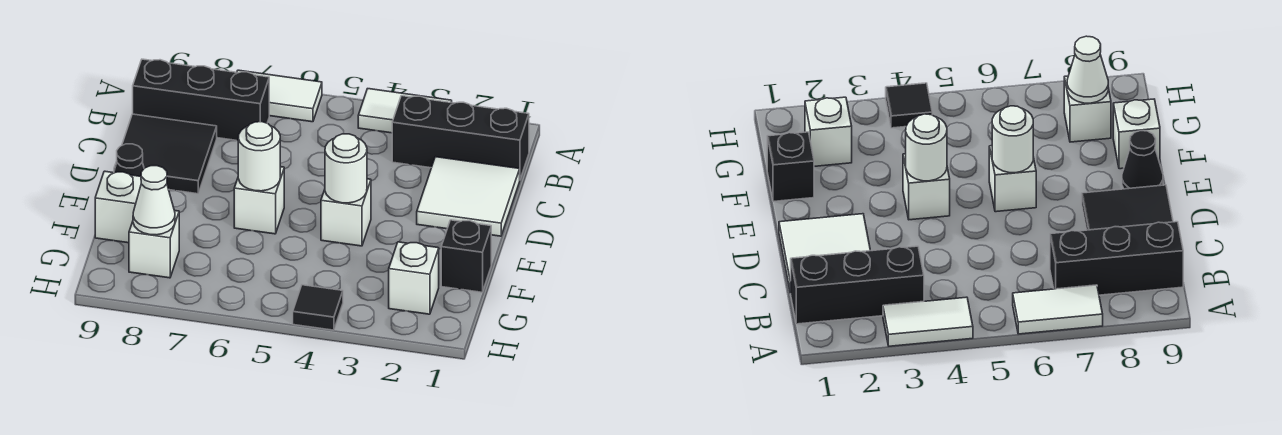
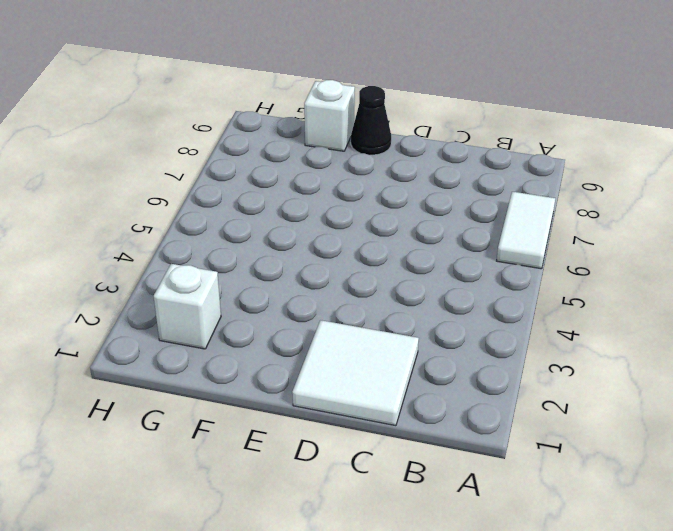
none -> white 1x2 tile [358,89,452,133]
none -> black 1x3 brick [392,96,529,179]
none -> black 1x3 brick [133,59,269,140]

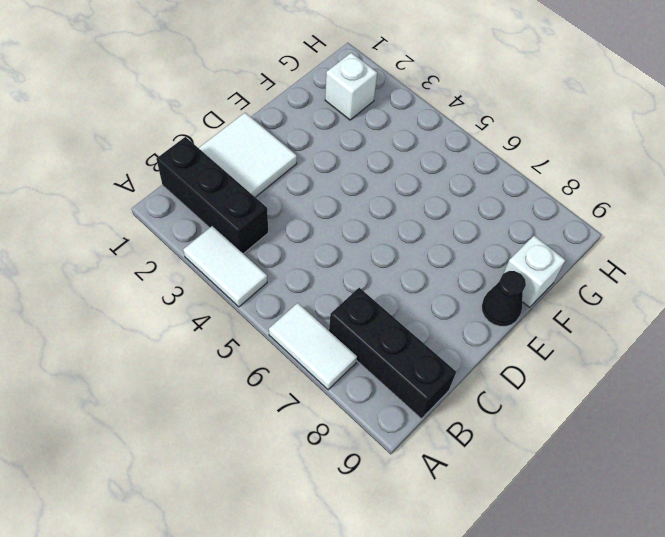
none -> black 2x2 tile [114,114,217,194]
none -> white 1x1 brick [321,179,371,246]
none -> white 1x1 brick [234,167,284,234]

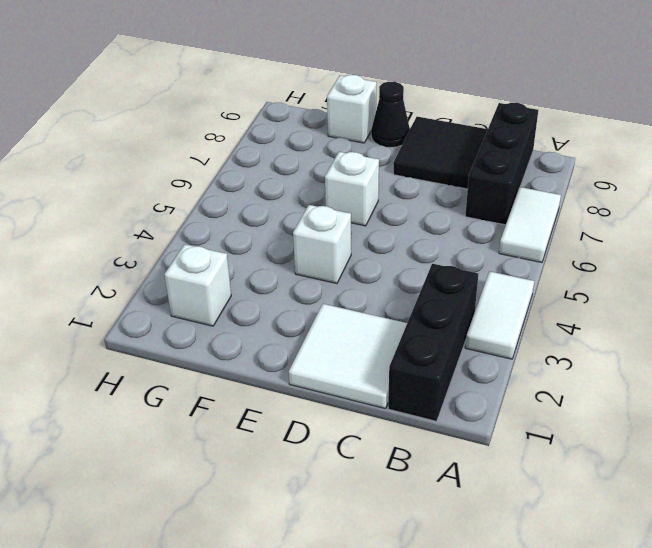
none -> black 1x1 brick [441,220,491,292]
none -> white 1x1 brick [129,211,179,278]
none -> black 1x1 tile [293,285,343,330]

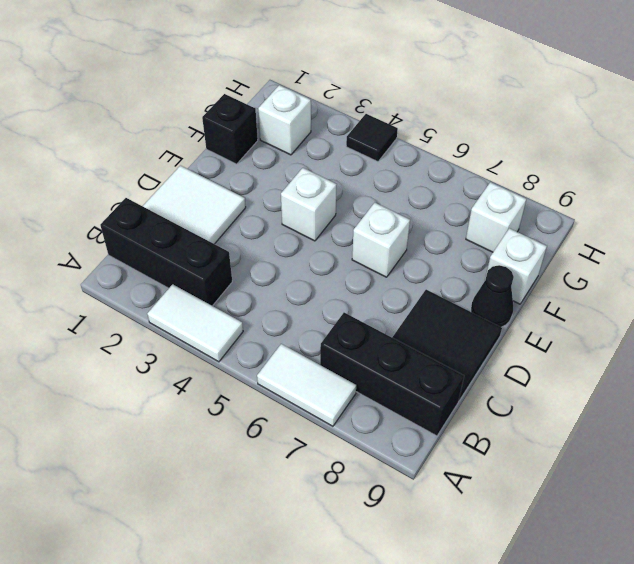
none -> white 1x1 round brick [325,134,367,203]
none -> white 1x1 round brick [238,122,280,191]
none -> white 1x1 cone [133,166,175,235]

